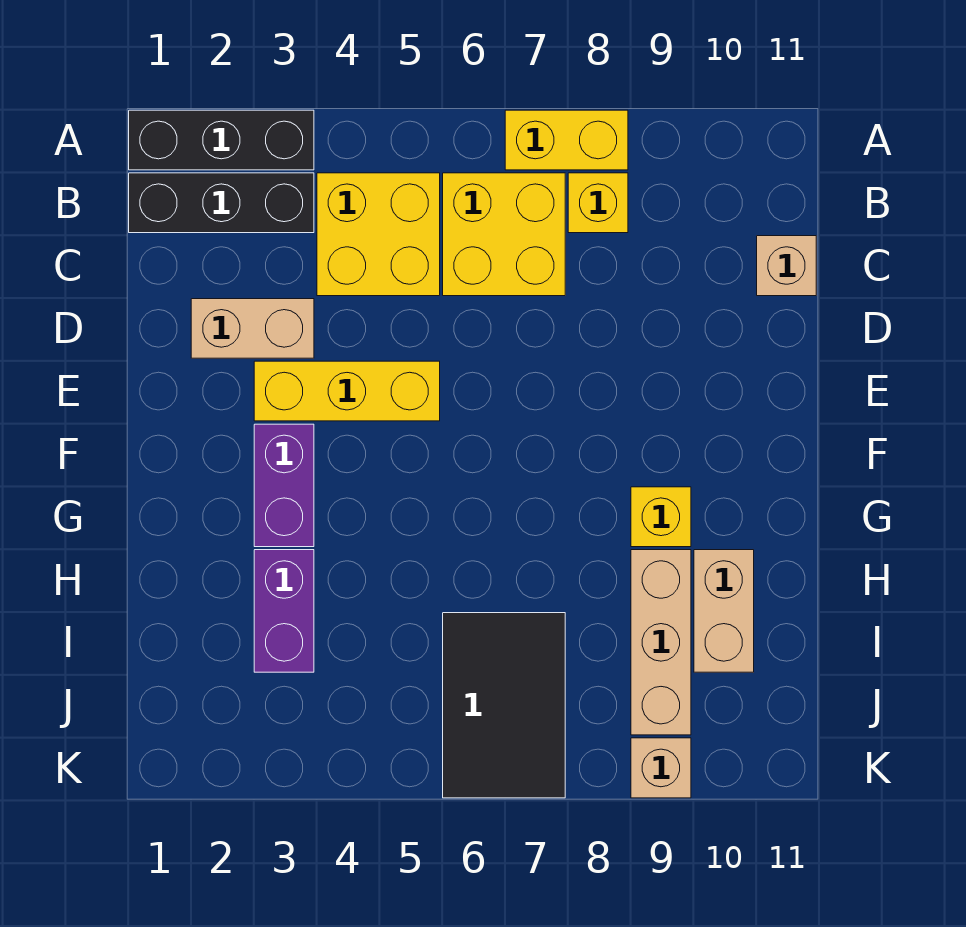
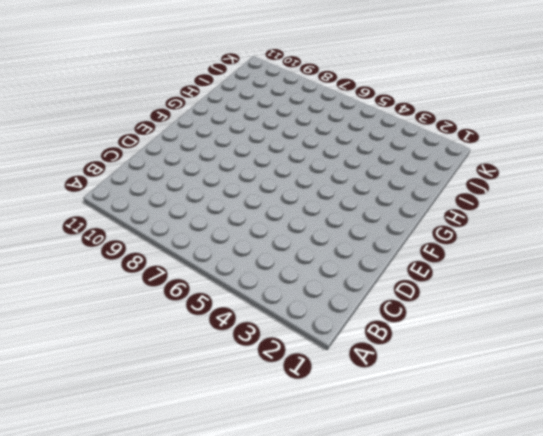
none -> black 1x3 brick [129,110,314,170]
none -> yellow 1x2 brick [505,110,628,170]
none -> black 1x3 brick [129,173,314,233]

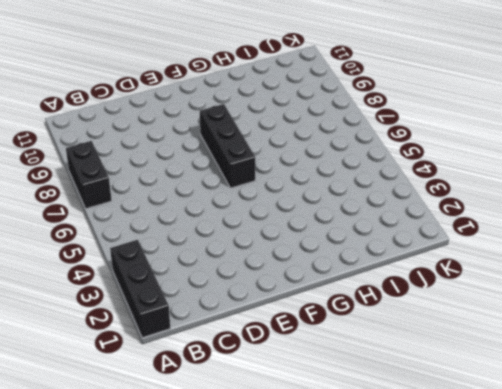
black 1x2 brick [66,141,112,209] -> yellow 1x2 brick [505,110,628,170]
black 1x3 brick [200,104,255,188] -> black 1x3 brick moved to [129,173,314,233]
none -> yellow 2x2 brick [317,173,440,296]
none -> yellow 2x2 brick [443,173,565,296]
none -> yellow 1x1 brick [568,173,628,233]

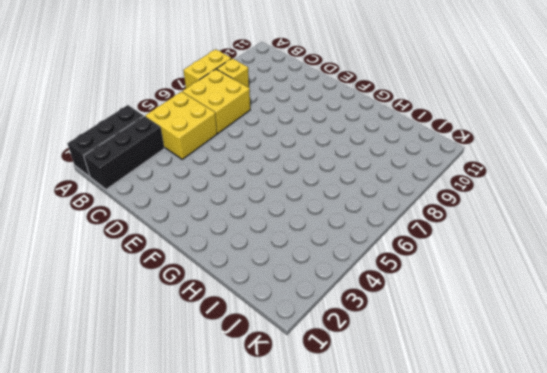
none -> tan 1x1 brick [757,236,816,296]
none -> tan 1x2 brick [191,299,314,358]
none -> yellow 1x3 brick [254,361,440,421]

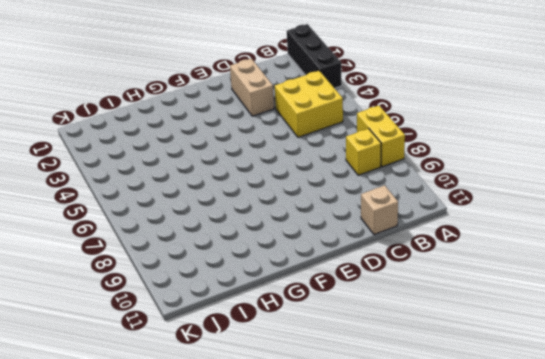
none -> black 1x3 brick [129,173,314,233]
none -> yellow 2x2 brick [443,173,565,296]
none -> yellow 1x3 brick [254,361,440,421]

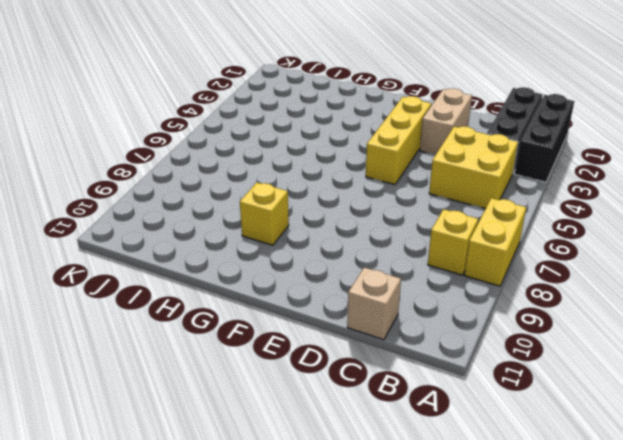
none -> yellow 2x2 brick [443,173,565,296]
none -> purple 1x2 brick [254,424,314,547]
none -> purple 1x2 brick [254,550,314,672]

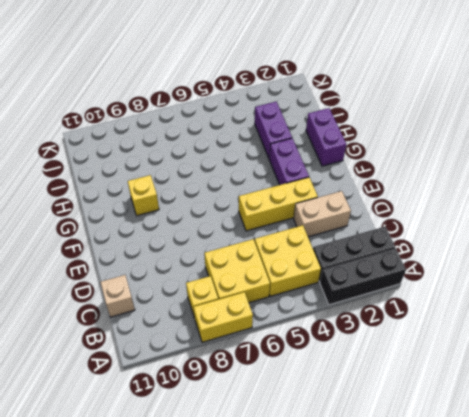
purple 1x2 brick [306,108,346,166] -> none
none -> tan 1x3 brick [631,550,691,735]
none -> tan 1x2 brick [694,550,754,672]
none -> black 2x3 tile [443,613,565,798]

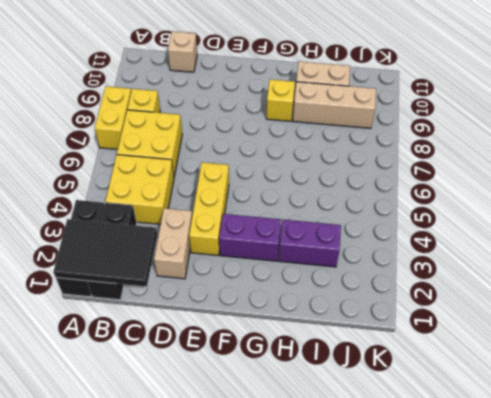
black 2x3 tile [53,219,157,287] -> black 2x3 tile moved to [443,613,565,798]
none -> tan 1x1 brick [631,738,691,798]

